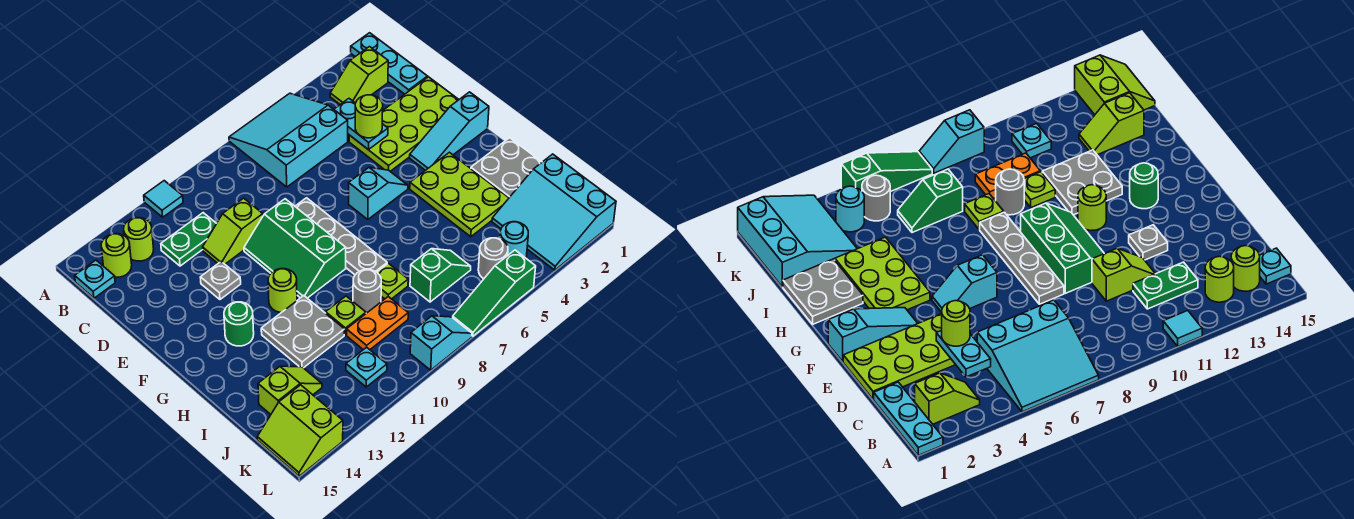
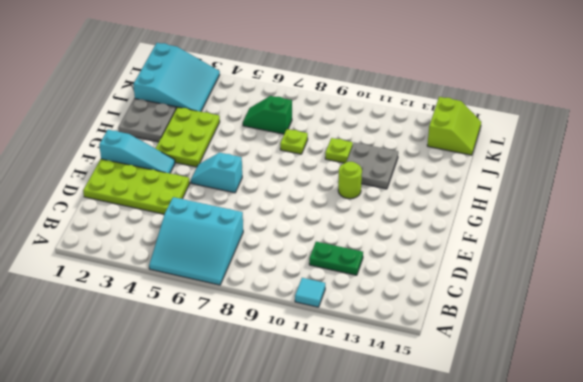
none -> cyan 1x3 plate [351,33,428,94]
none -> lime 1x2 slope [330,47,388,104]
none -> lime 1x1 round brick [124,218,154,261]
none -> lime 1x1 round brick [101,234,132,277]

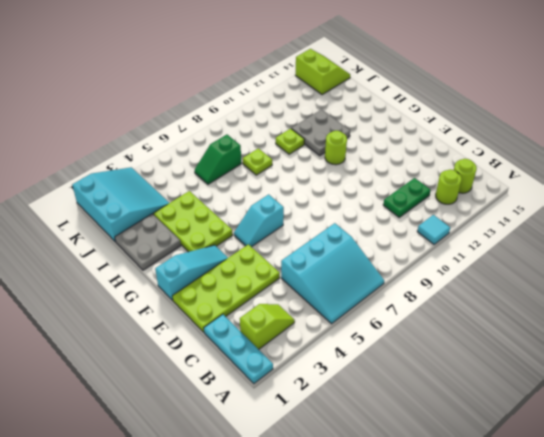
none -> cyan 1x1 plate [75,260,115,298]
none -> lime 1x2 slope [203,198,263,264]
none -> grey 1x4 plate [295,198,387,275]
none -> green 2x3 slope [244,199,346,298]

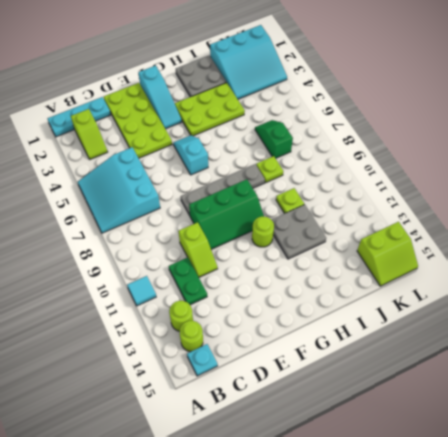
none -> grey 1x1 plate [200,262,241,299]
none -> green 1x1 round brick [224,302,254,346]
none -> grey 1x1 round brick [353,270,381,313]
none -> orange 1x2 plate [347,297,408,350]

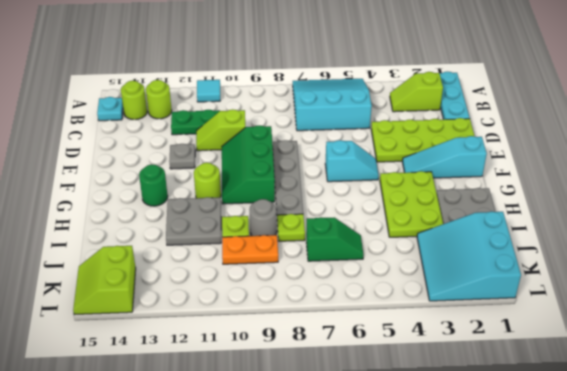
none -> lime 1x2 slope [258,366,322,415]
none -> cyan 1x1 round brick [500,222,528,258]
none -> grey 1x1 round brick [478,238,508,279]
none -> cyan 1x1 plate [346,347,387,387]

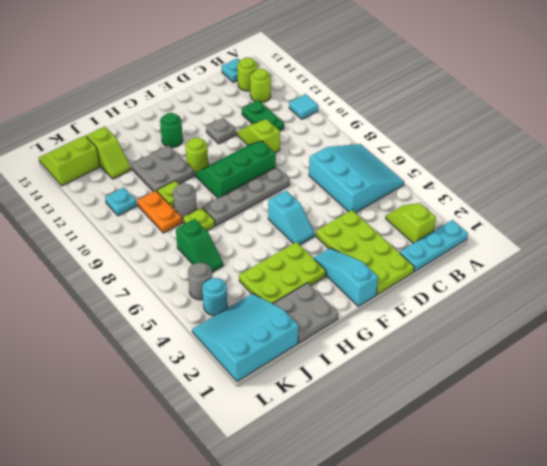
none -> green 1x3 slope [453,250,536,336]
none -> cyan 1x2 slope [410,316,472,370]
none -> cyan 1x2 plate [334,99,388,149]
none -> lime 1x1 round brick [355,95,383,138]

